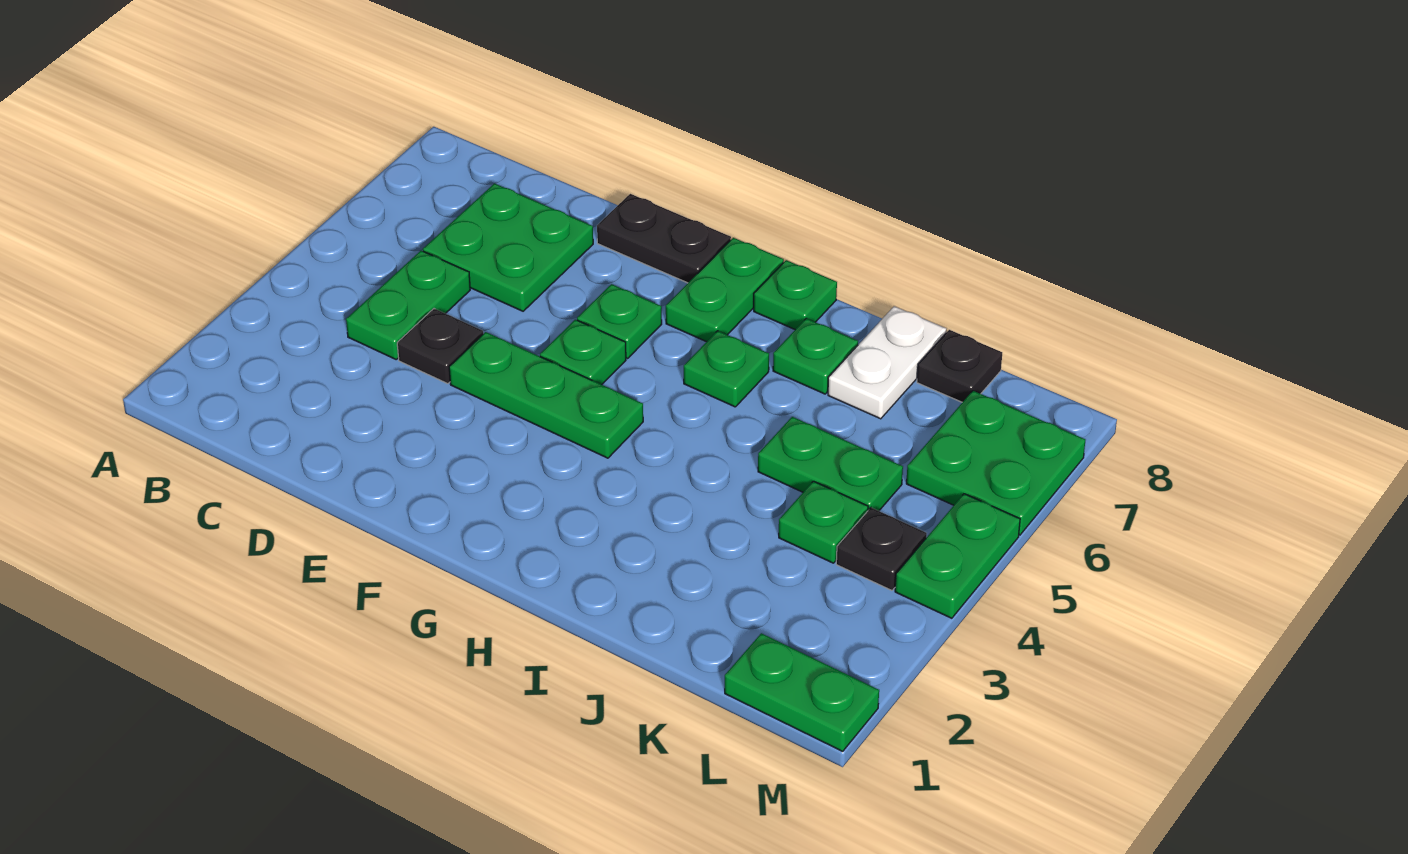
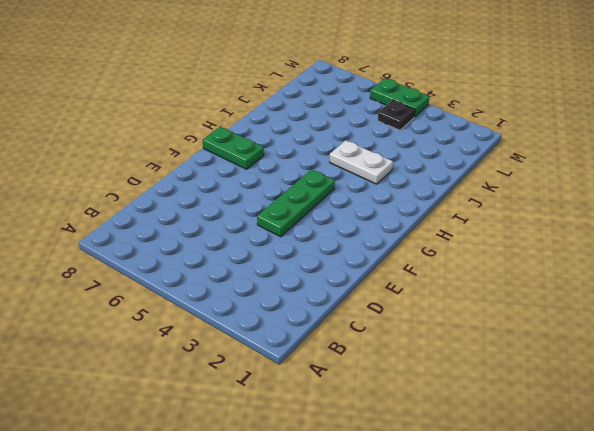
white 1x2 plate [330,140,393,184] -> white 1x2 plate moved to [828,306,946,419]
none -> green 1x2 plate [346,250,470,359]
none -> green 2x2 plate [423,183,593,311]
none -> black 1x1 plate [397,309,483,384]

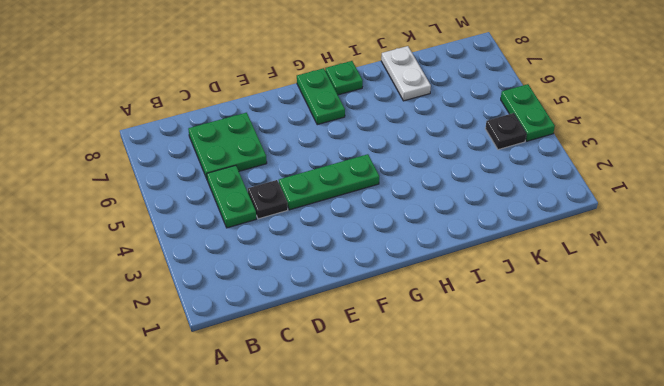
none -> black 1x2 plate [597,194,731,283]
none -> green 1x1 plate [540,320,626,385]
none -> green 1x1 plate [577,284,662,358]

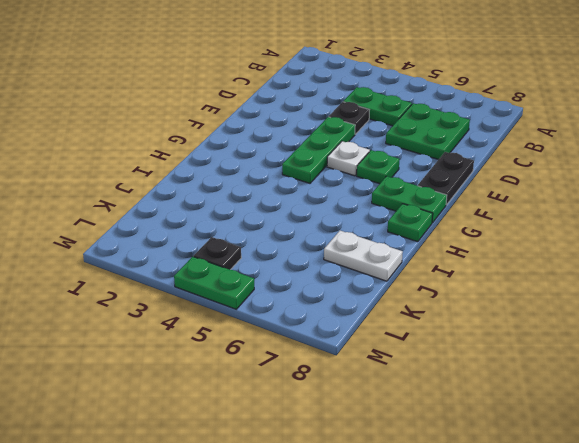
white 1x1 plate [327,141,370,176] -> green 1x1 plate [540,320,626,385]
none -> green 1x1 plate [684,331,769,407]
none -> green 1x1 plate [773,318,858,394]
none -> green 1x2 plate [758,417,903,511]

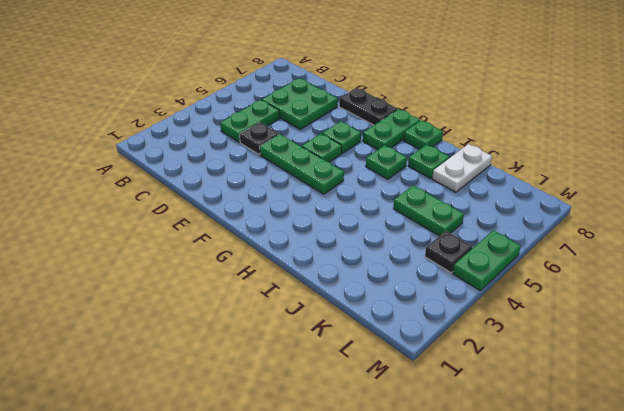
none -> green 1x1 plate [779,481,868,563]
none -> black 1x1 plate [917,330,1002,402]
none -> green 1x2 plate [725,633,879,751]

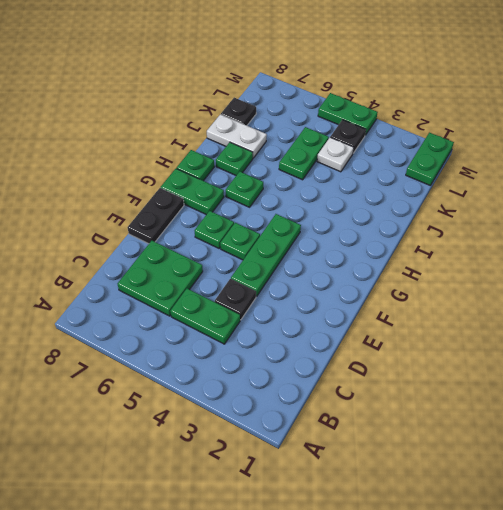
white 1x1 plate [317,137,354,172] -> green 1x1 plate [779,481,868,563]
none -> green 2x2 plate [906,391,1085,535]

